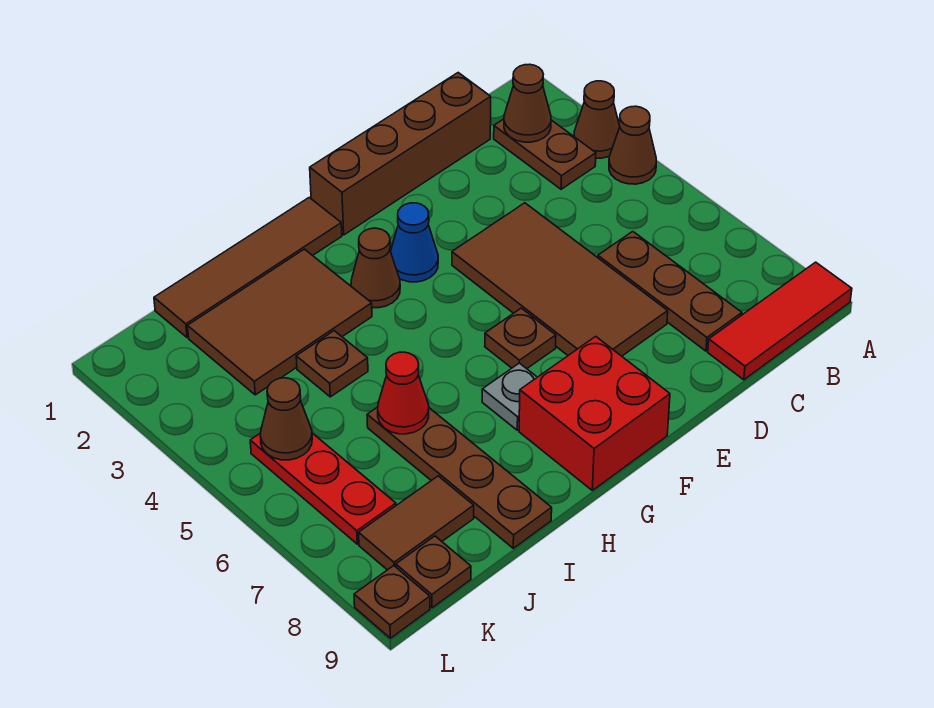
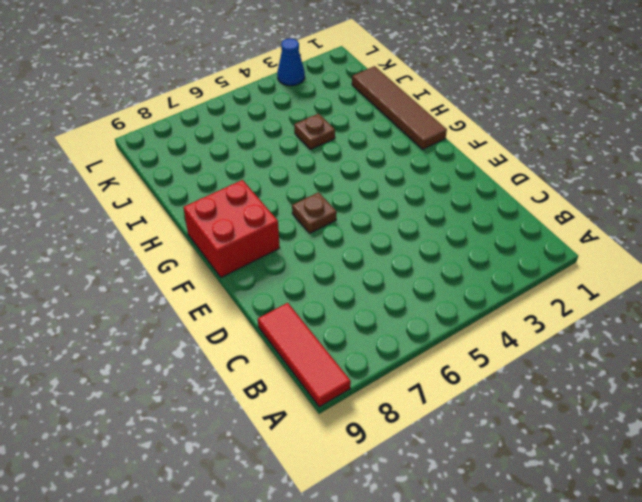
blue 1x1 cone [277,38,305,86] -> blue 1x1 cone moved to [391,203,438,282]
none -> brown 1x1 cone [574,81,620,158]
none -> brown 1x1 cone [609,106,656,184]
none -> brown 1x2 plate [494,119,596,189]

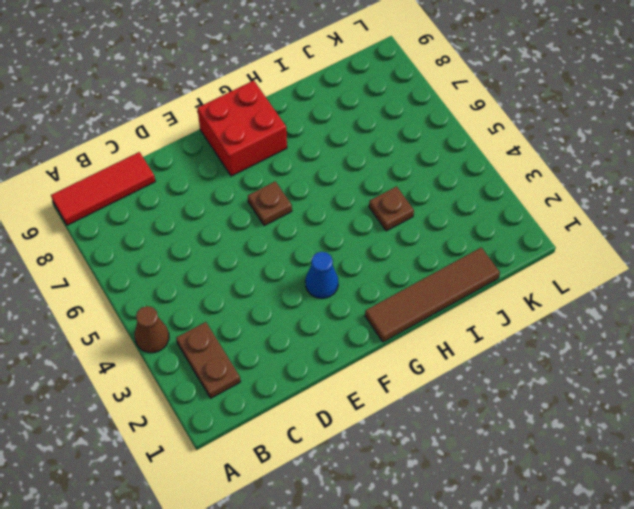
none -> brown 1x1 cone [574,81,620,158]
none -> brown 1x4 brick [310,73,491,235]
none -> brown 1x3 plate [598,231,742,351]

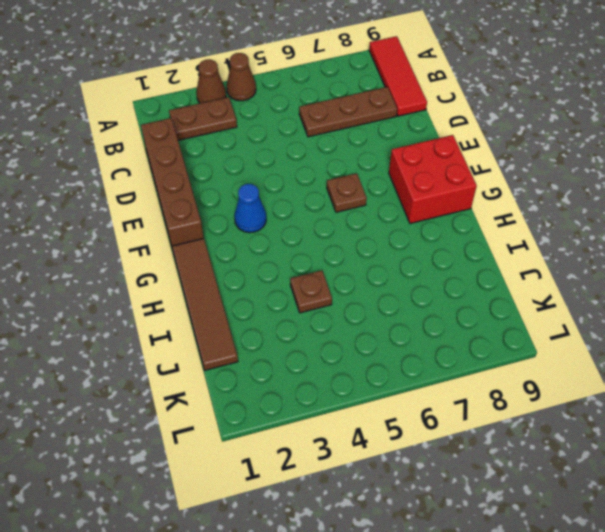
none -> brown 2x4 tile [452,203,668,356]
none -> brown 1x1 cone [351,228,400,308]
none -> grey 1x1 plate [482,363,537,430]

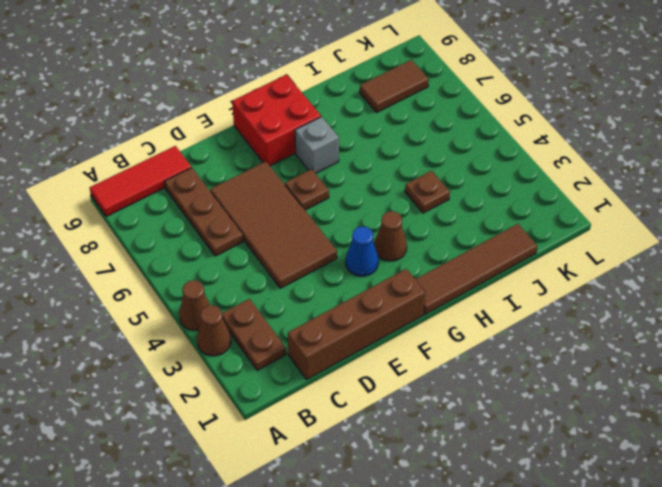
grey 1x1 brick [295,117,339,173] -> grey 1x1 plate [482,363,537,430]
none -> brown 2x3 tile [188,249,372,395]
none -> brown 1x4 plate [367,407,552,548]
none -> red 1x3 plate [250,433,396,544]

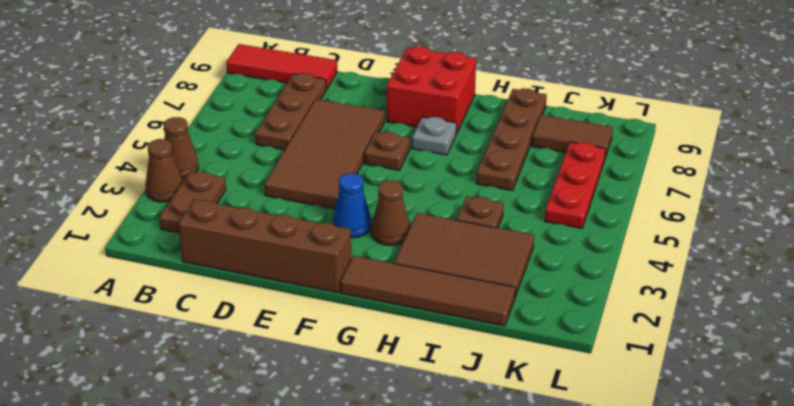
none -> brown 1x1 plate [396,536,471,608]
none -> brown 1x1 plate [354,566,430,638]
none -> brown 1x1 cone [504,64,551,142]

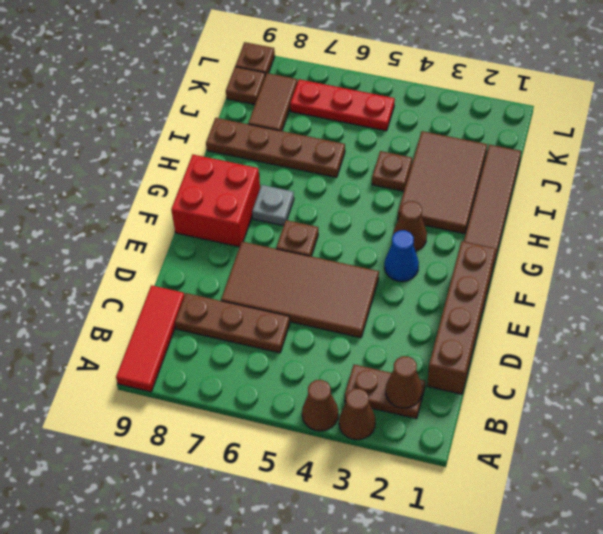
none -> red 1x1 cone [378,352,429,434]
none -> brown 1x1 cone [260,378,312,460]

